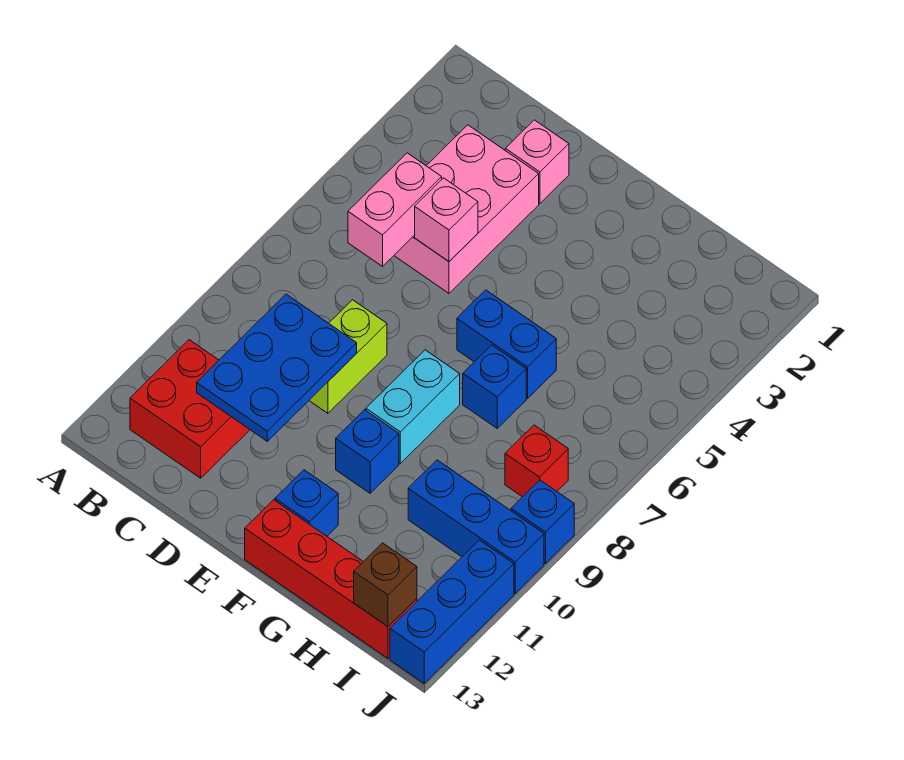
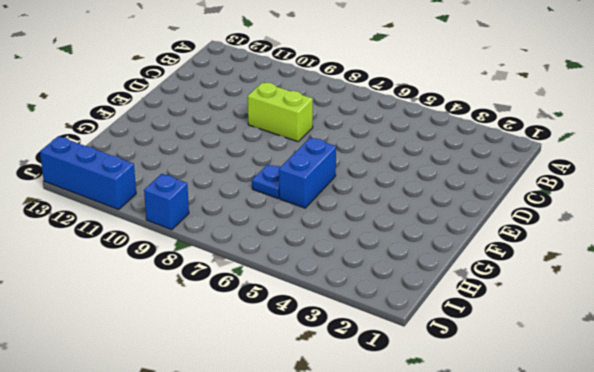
blue 1x1 plate [252,164,280,198] -> blue 1x1 brick [463,345,526,428]
none -> red 2x2 brick [130,340,250,478]
none -> pink 2x3 brick [394,125,539,293]
none -> pink 1x1 brick [505,120,569,203]

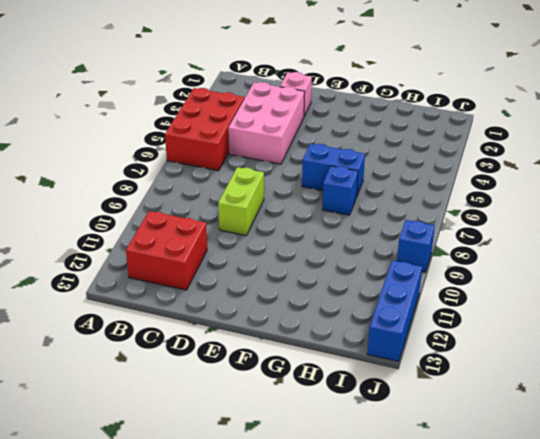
red 2x3 brick [165,88,244,171] -> none
none -> cyan 1x2 brick [366,350,460,463]
none -> blue 1x1 brick [336,410,399,493]
none -> blue 1x1 brick [275,470,338,536]

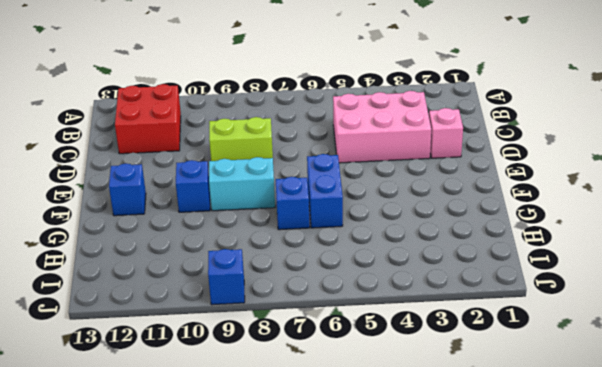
none -> red 1x4 brick [245,500,417,658]
none -> blue 1x3 brick [408,460,544,593]
none -> red 1x1 brick [505,425,568,497]

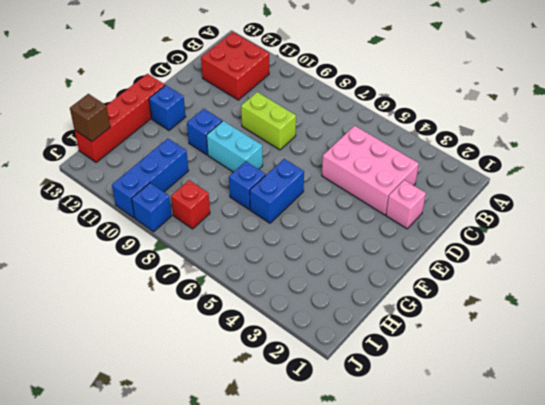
none -> blue 1x3 brick [390,540,514,683]
none -> pink 1x2 brick [348,153,442,266]
none -> blue 2x3 plate [197,294,357,441]

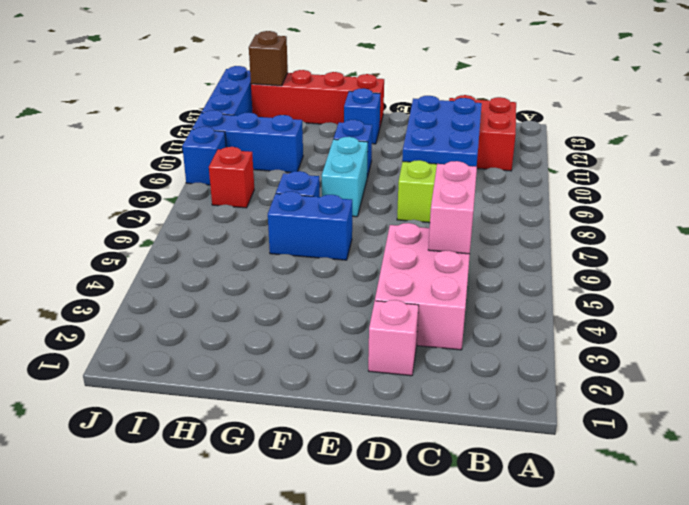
none -> pink 1x1 brick [415,178,478,261]

